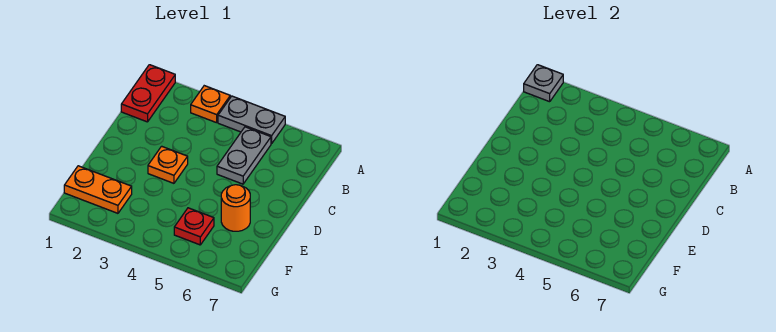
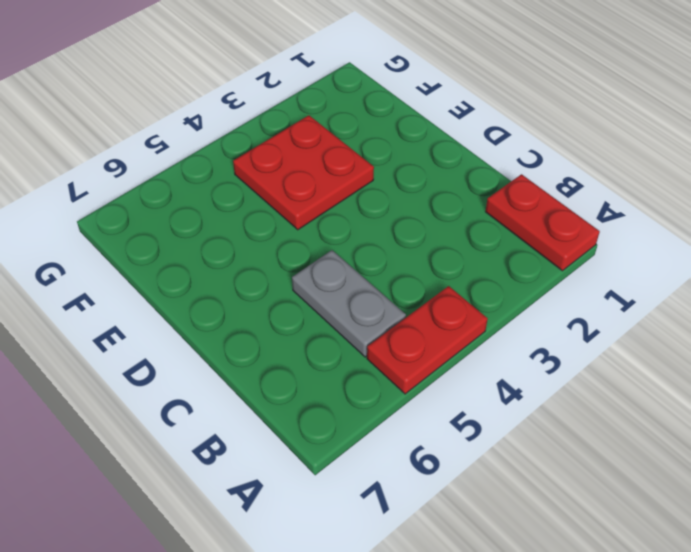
red 1x2 plate [367,286,488,394] -> grey 1x2 plate [218,96,285,144]
red 2x2 plate [233,115,374,230] -> none
none -> orange 1x1 plate [191,86,230,123]
none -> orange 1x1 plate [148,146,188,183]

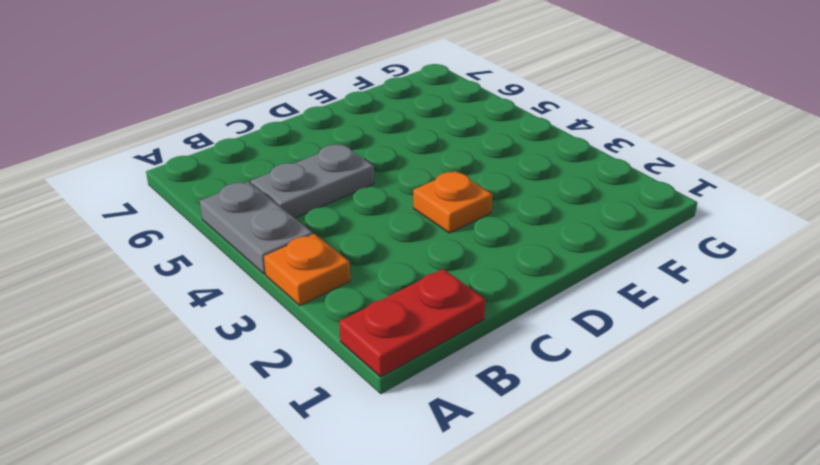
none -> orange 1x1 round brick [221,185,250,231]
none -> orange 1x2 plate [64,166,132,213]

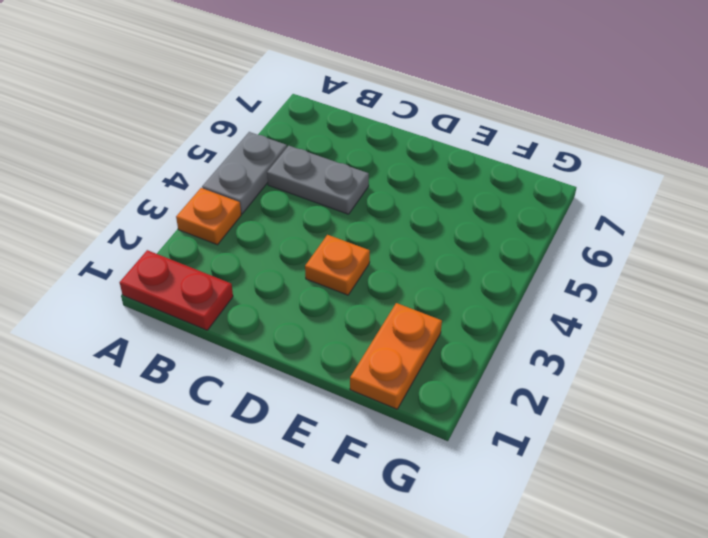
none -> orange 1x1 round brick [221,185,250,231]
none -> red 1x1 plate [174,208,214,245]

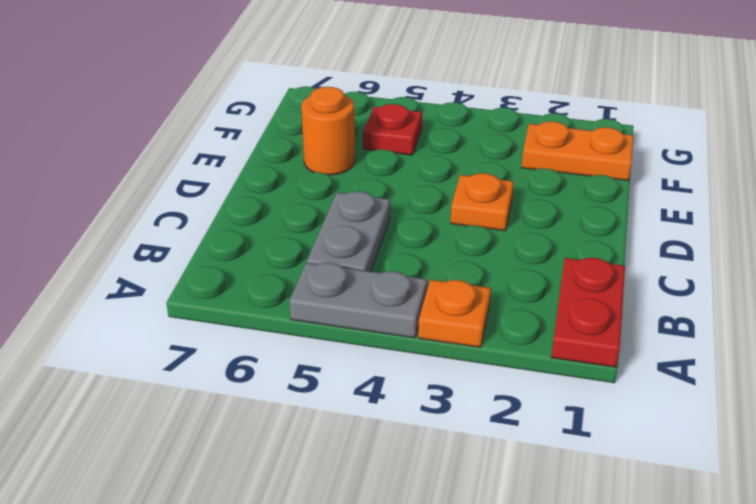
none -> grey 1x1 plate [524,65,563,102]

